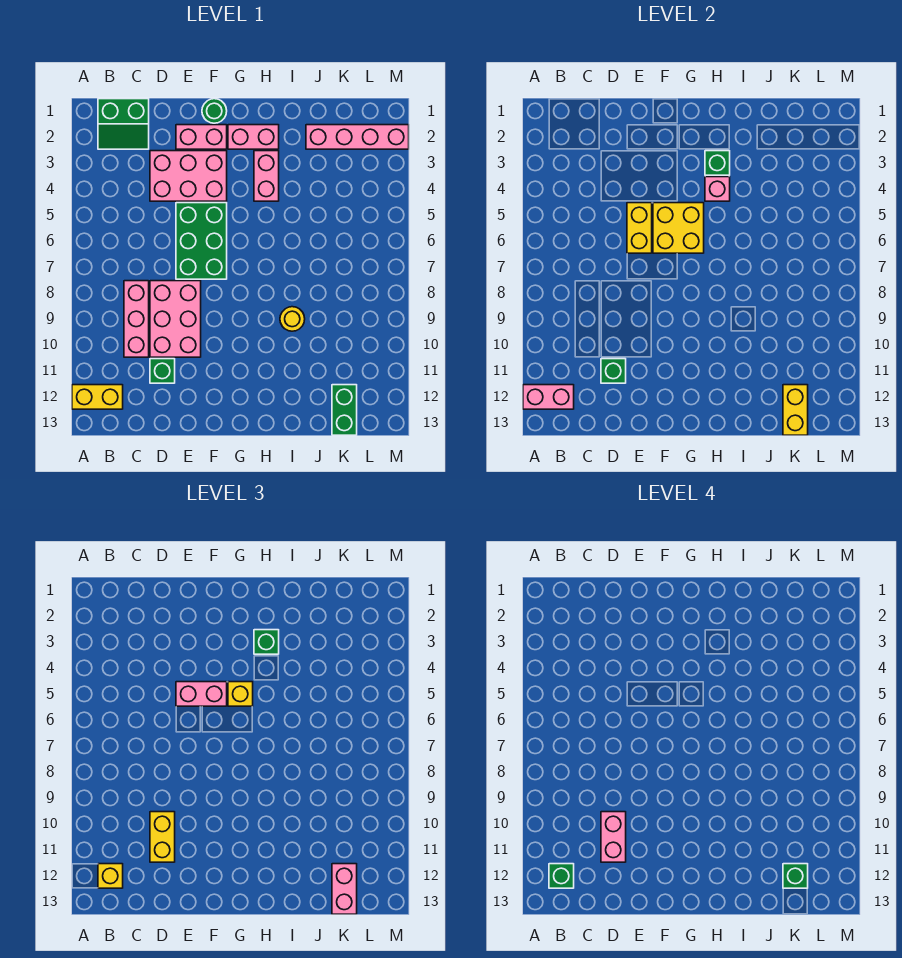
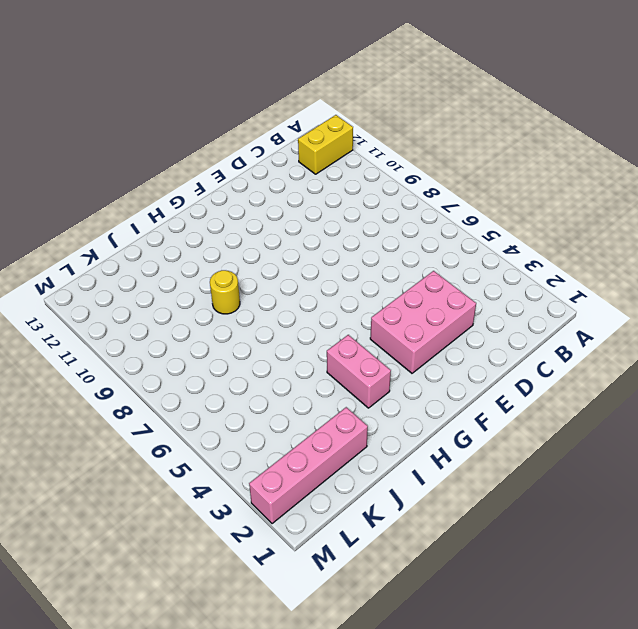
none -> green 2x2 slope [98,99,149,149]
none -> pink 1x3 brick [124,281,149,357]
none -> pink 2x3 brick [150,281,201,357]
none -> green 1x1 brick [150,359,175,383]

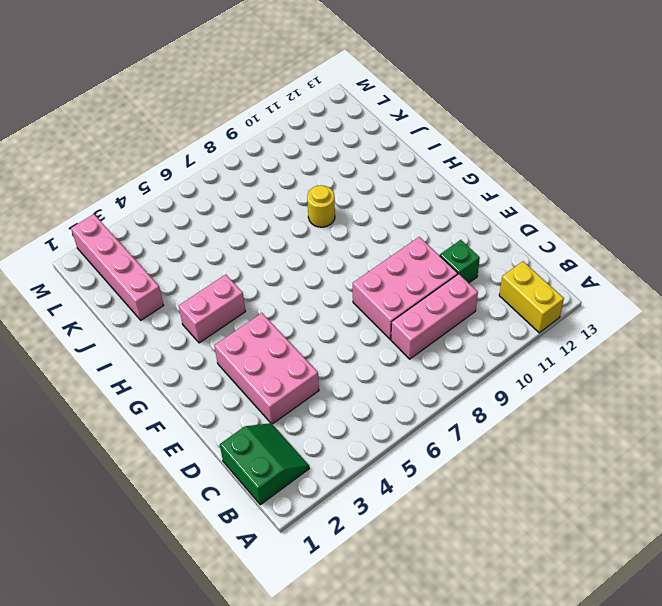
none -> pink 1x2 brick [176,125,227,149]
none -> green 2x3 brick [176,203,227,279]
none -> green 1x1 round brick [202,99,227,123]
none -> pink 1x2 brick [228,125,279,149]

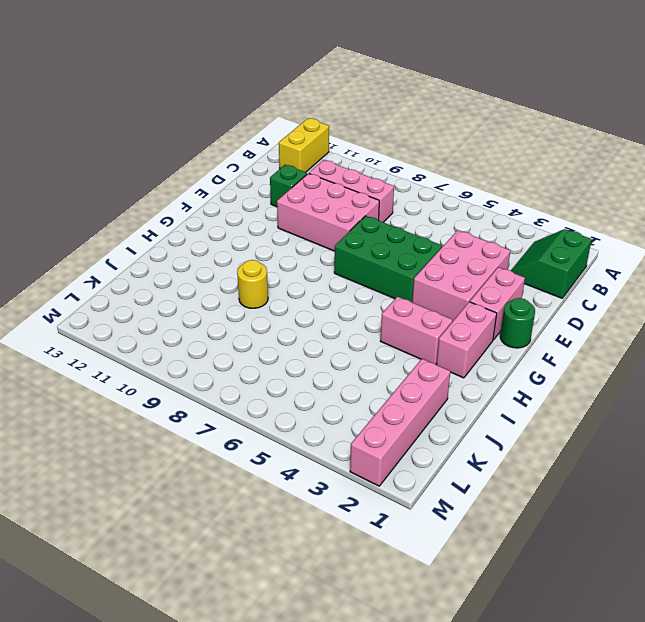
none -> green 1x2 brick [332,385,357,435]
none -> pink 1x2 brick [523,385,574,409]
none -> green 1x1 brick [601,359,626,383]
none -> yellow 1x2 brick [627,203,652,253]

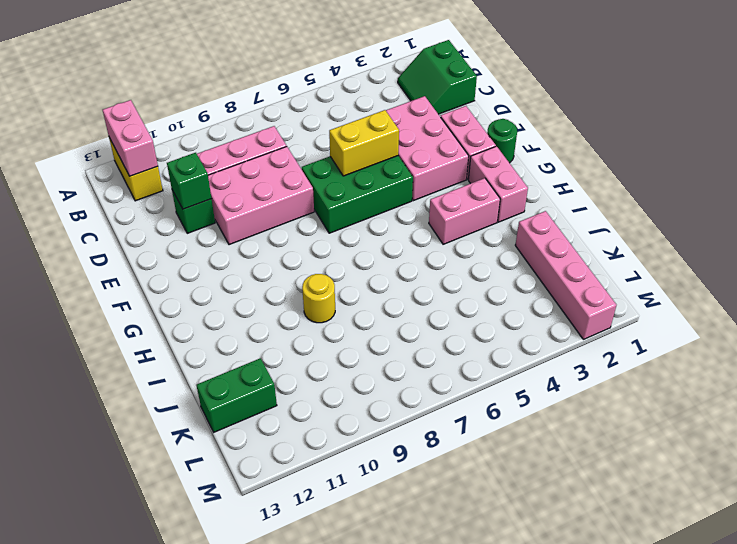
none -> yellow 2x2 brick [653,203,704,253]
none -> green 1x1 brick [705,151,730,175]
none -> pink 1x1 brick [705,177,730,201]
none -> yellow 1x2 brick [783,385,808,435]

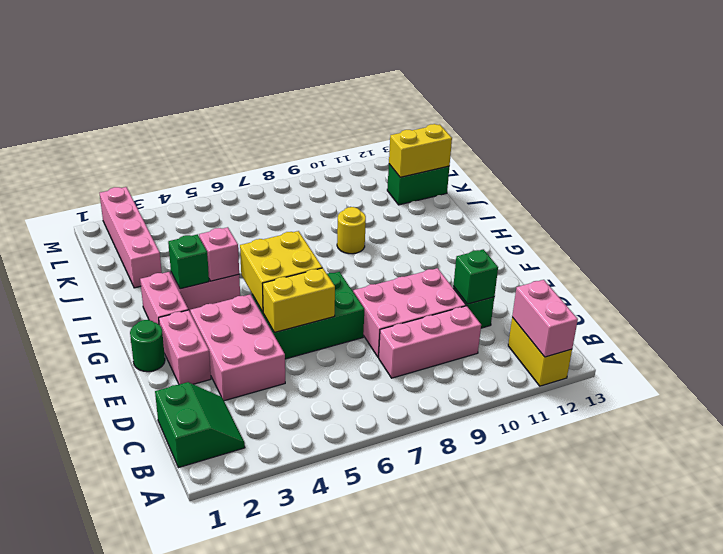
none -> yellow 1x1 brick [98,864,123,888]
none -> yellow 1x2 brick [150,812,175,862]
none -> pink 1x2 brick [176,682,227,706]
none -> yellow 1x1 brick [228,682,253,706]

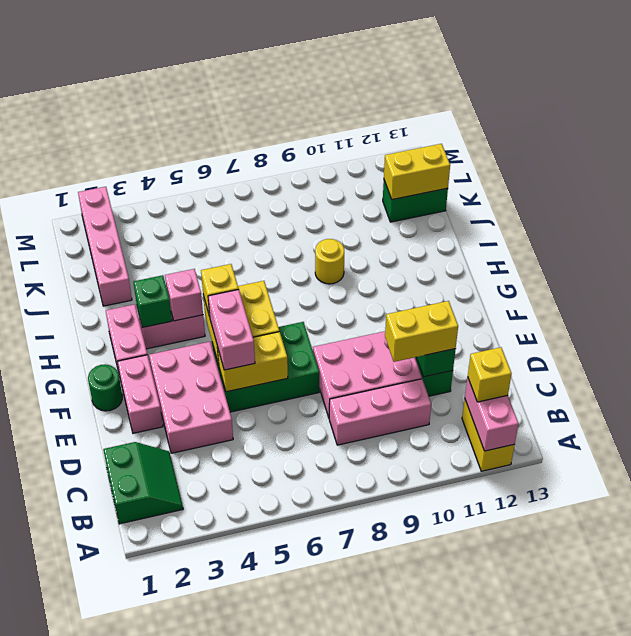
none -> green 1x1 brick [254,630,279,654]
none -> pink 1x2 brick [332,864,357,914]
none -> green 1x1 brick [549,864,574,888]
none -> pink 1x2 brick [601,812,626,862]

